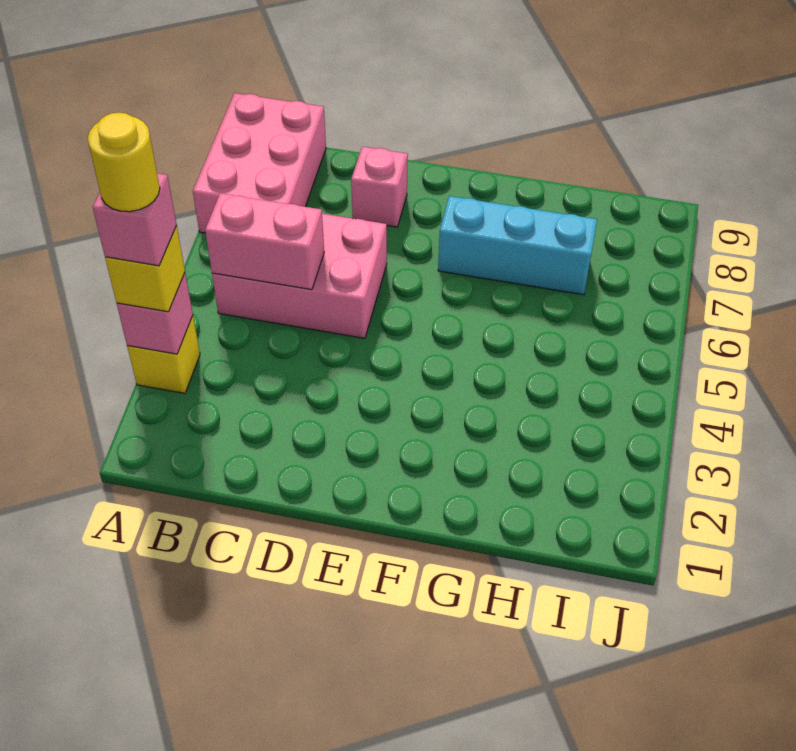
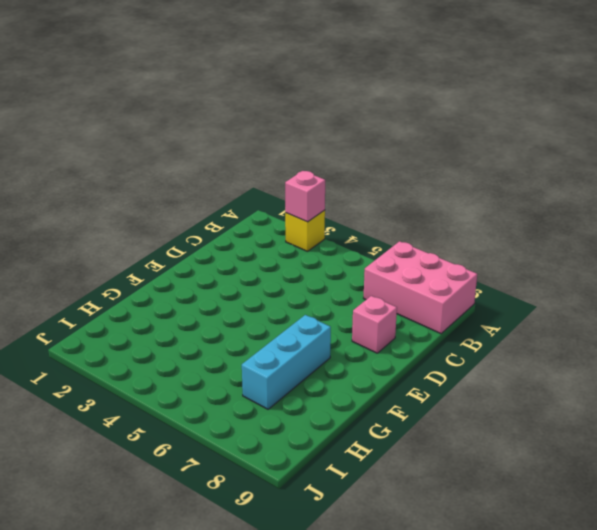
none -> pink 2x3 brick [212,214,387,338]
none -> pink 1x2 brick [205,193,324,290]

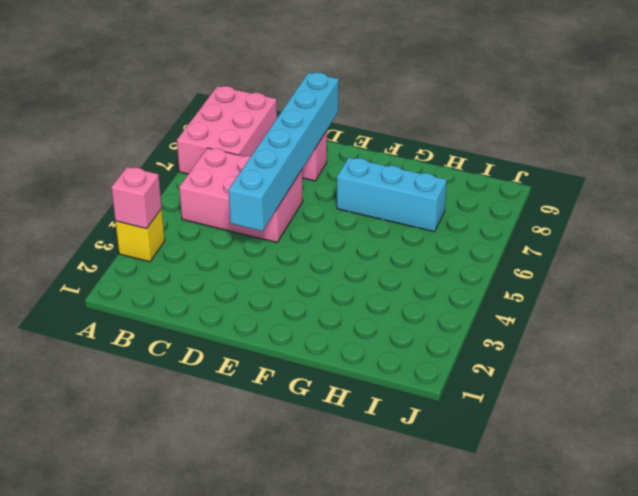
cyan 1x6 brick [229,72,339,231] -> none
none -> pink 1x2 brick [205,193,324,290]
none -> yellow 1x1 brick [105,226,185,312]

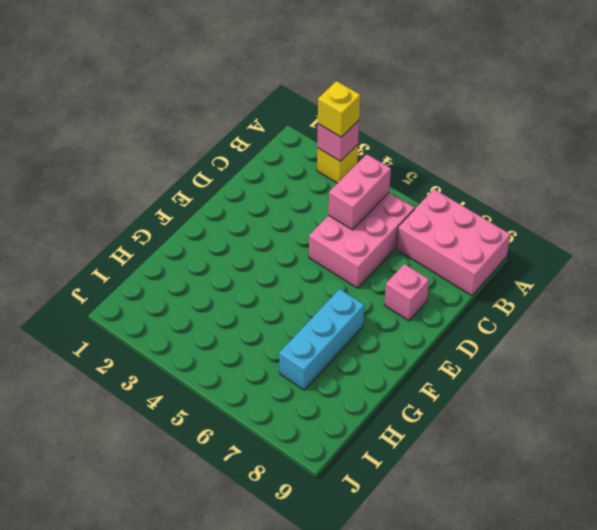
none -> pink 1x1 brick [93,173,177,266]
none -> yellow 1x1 round brick [88,113,160,212]

